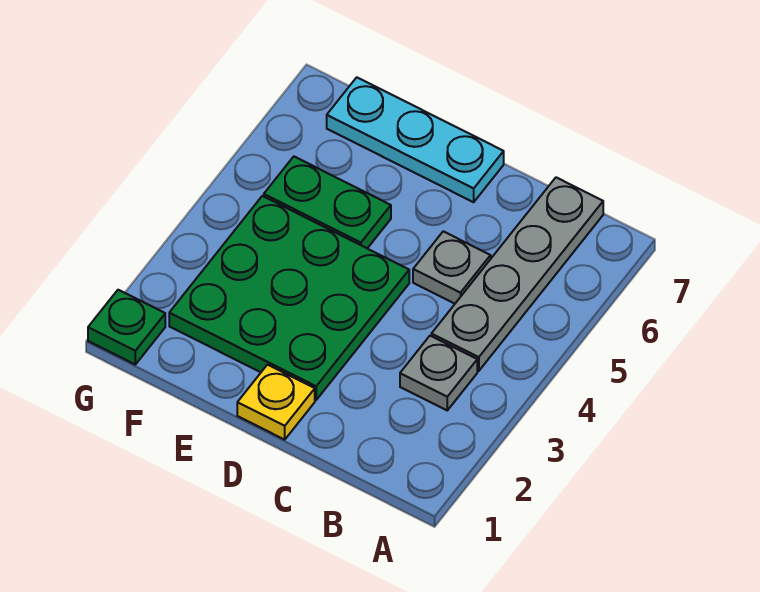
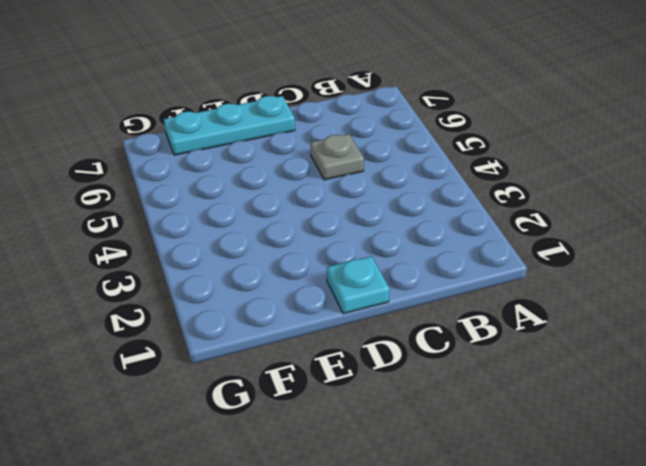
cyan 1x1 plate [327,256,390,314] -> yellow 1x1 plate [237,365,315,440]
none -> grey 1x1 plate [400,336,477,410]
none -> grey 1x4 plate [431,177,603,371]

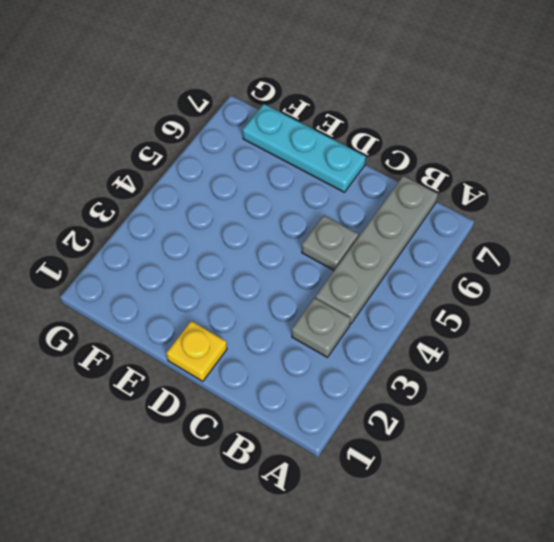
none -> green 3x3 plate [169,196,409,400]
none -> green 1x2 plate [264,157,391,248]

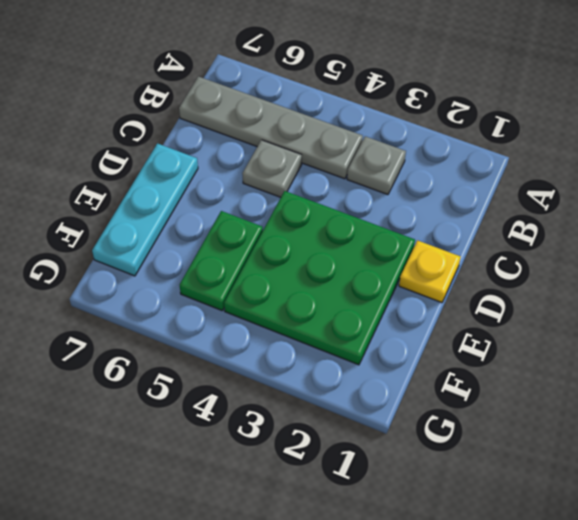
none -> green 1x1 plate [88,290,165,364]

